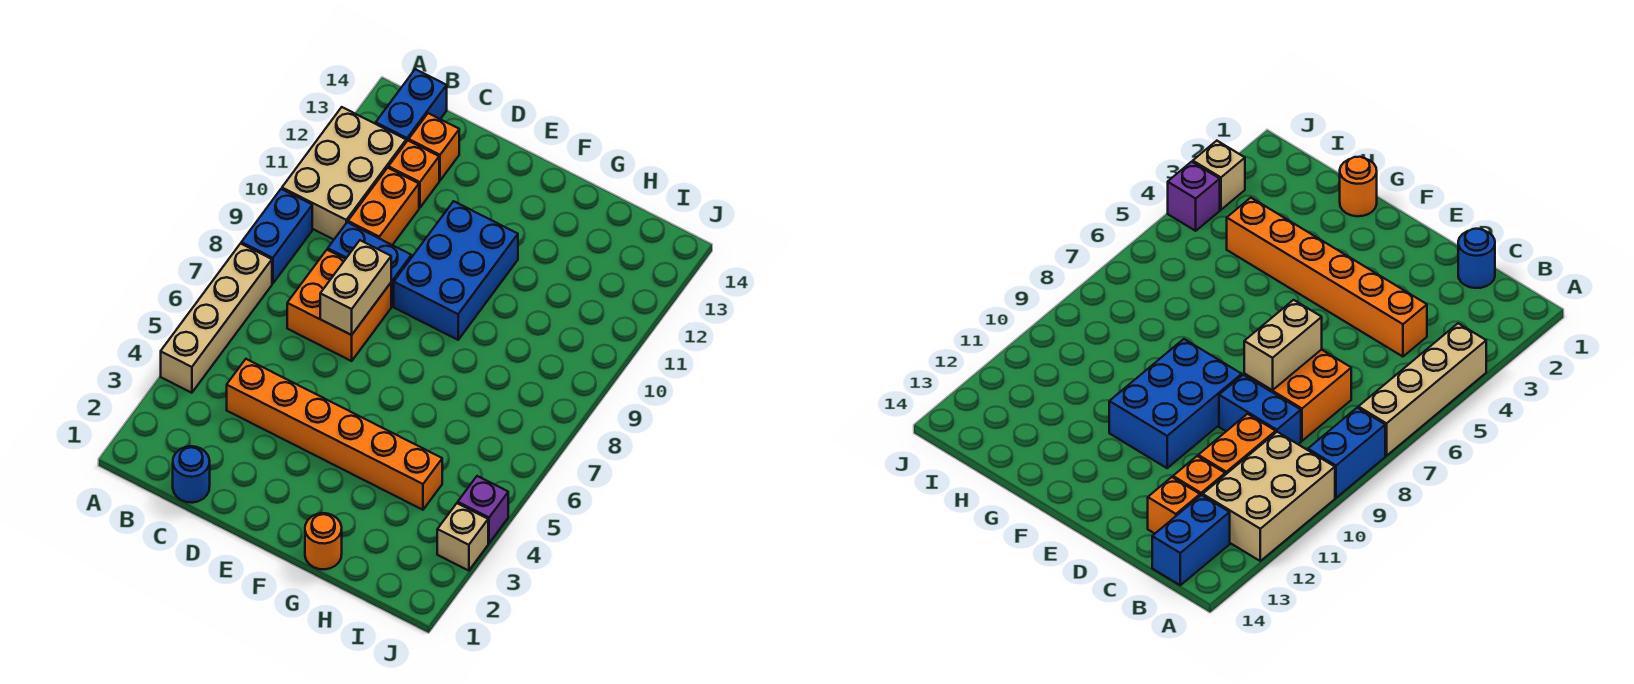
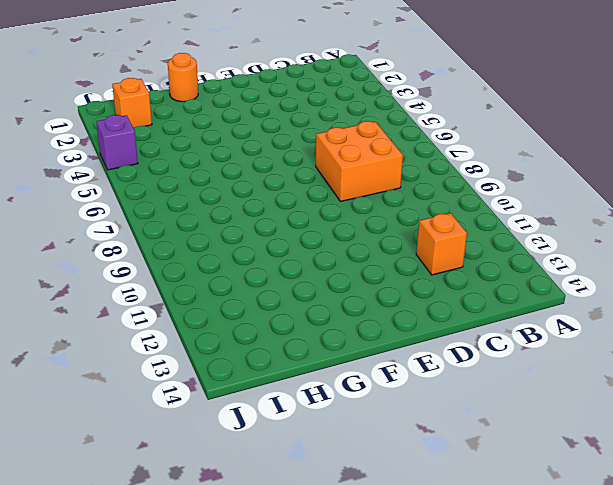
orange 1x1 brick [112,78,152,128] -> orange 1x1 brick moved to [409,113,459,181]
none -> tan 1x4 brick [161,243,272,393]
none -> blue 1x2 brick [241,189,312,284]
none -> tan 2x3 brick [282,107,406,239]

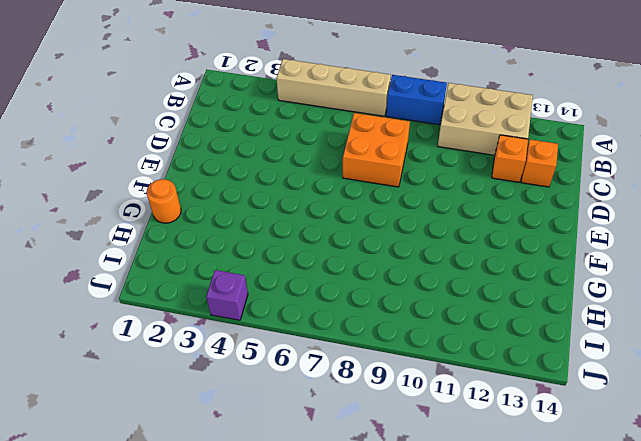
none -> blue 1x2 brick [376,69,447,142]
none -> blue 1x1 round brick [173,446,210,503]
none -> orange 1x6 brick [227,359,442,510]

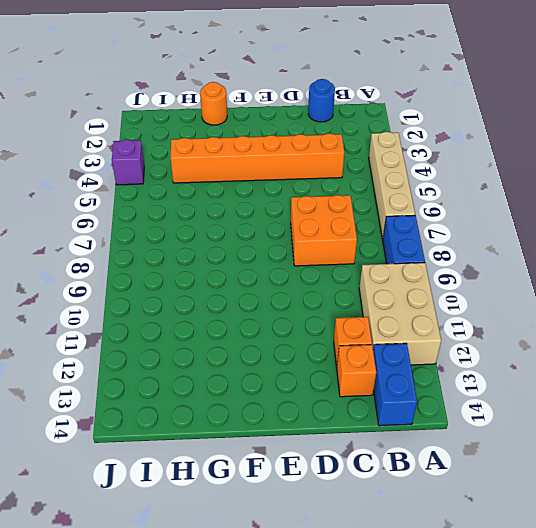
none -> blue 1x2 brick [328,222,411,306]
none -> orange 1x2 brick [348,168,419,245]
none -> blue 2x3 brick [394,201,518,340]

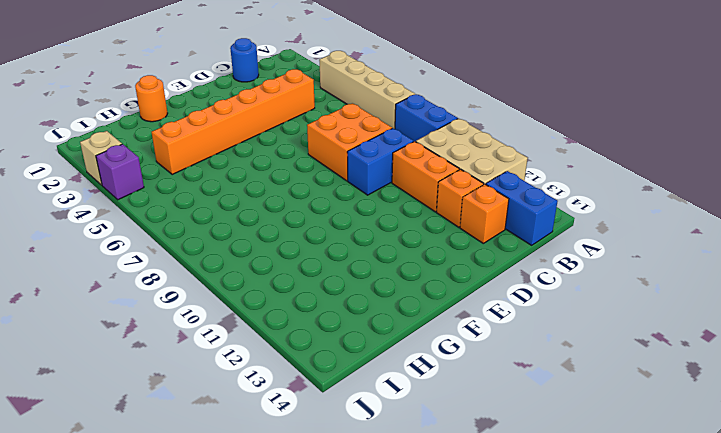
none -> blue 2x3 brick [394,201,518,340]
none -> tan 1x2 brick [320,240,391,335]

